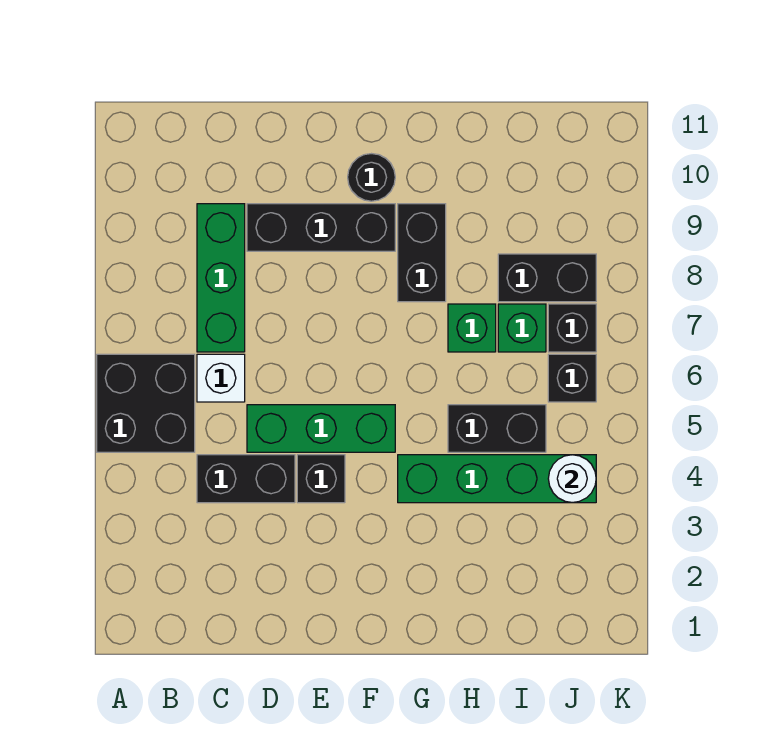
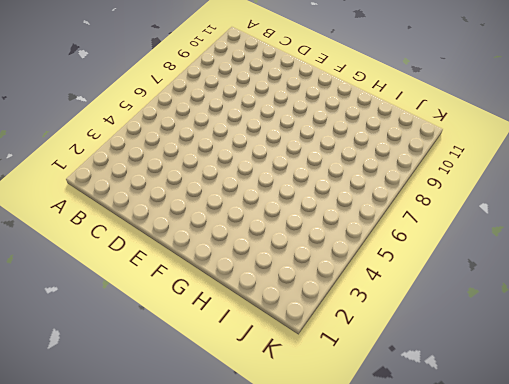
none -> black 2x2 brick [97,354,195,452]
none -> black 1x2 brick [197,455,295,503]
none -> white 1x1 brick [197,354,245,402]

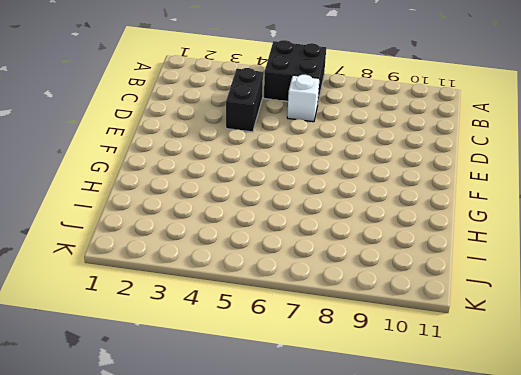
none -> green 1x3 brick [197,204,245,352]
none -> green 1x3 brick [247,405,395,452]
none -> black 1x3 brick [247,204,395,251]

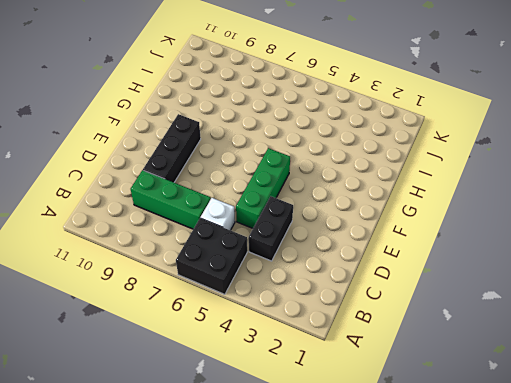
none -> black 1x1 brick [297,455,345,503]
none -> black 1x1 round brick [348,154,395,201]
none -> green 1x4 brick [398,455,596,503]

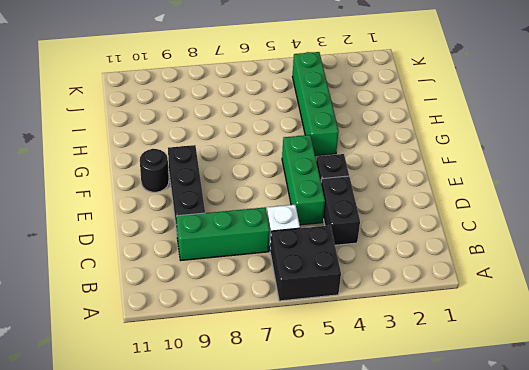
none -> black 1x2 brick [398,204,446,302]
none -> black 1x2 brick [448,405,546,452]
none -> green 1x1 brick [448,304,496,352]

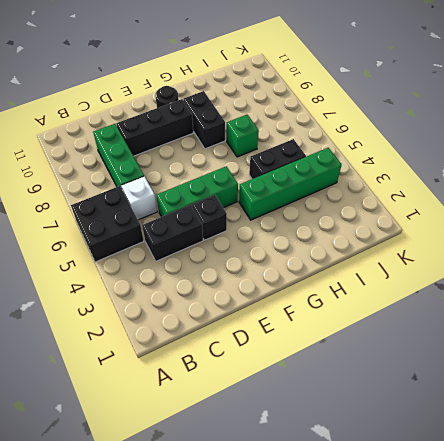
none -> green 1x1 brick [498,304,546,352]
none -> black 1x2 brick [498,254,596,302]
none -> black 1x1 brick [548,354,596,402]

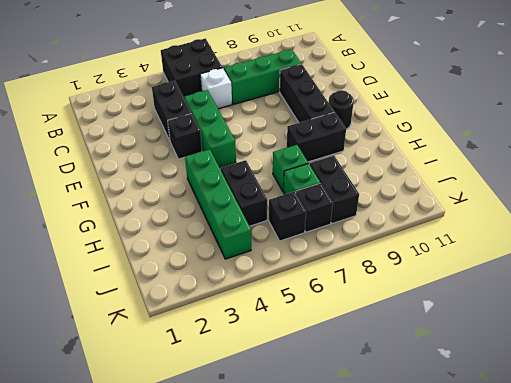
none -> white 1x1 round brick [548,455,596,503]

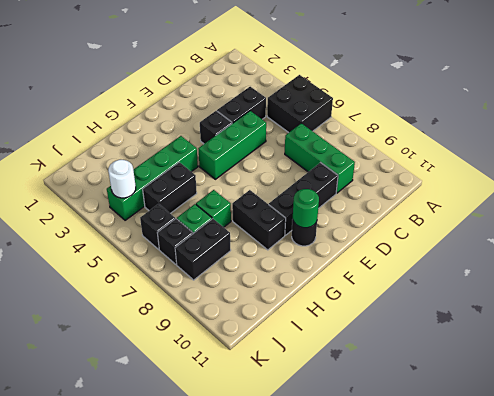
green 1x1 round brick [293,189,319,228] -> none
none -> white 1x1 brick [197,354,245,402]

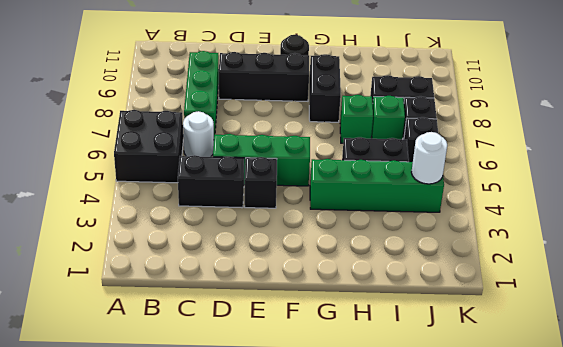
white 1x1 round brick [183,111,214,157] -> white 1x1 brick [197,354,245,402]

